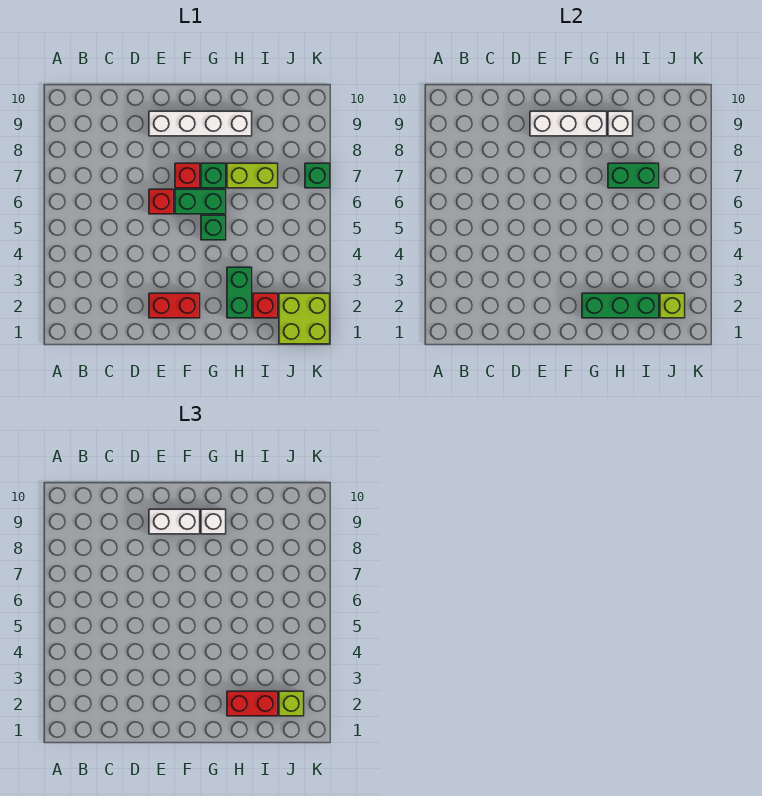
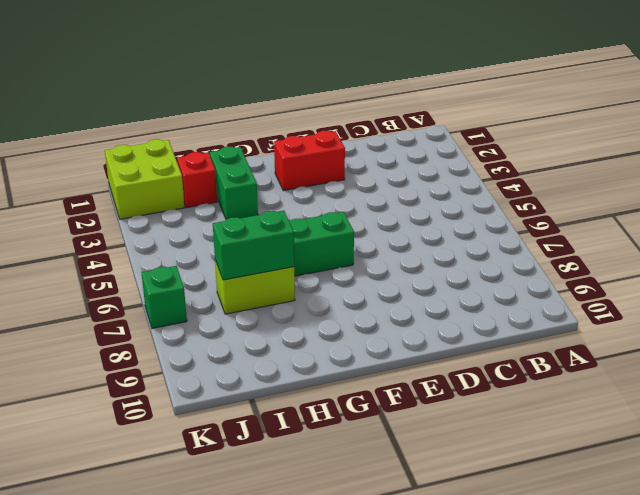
none -> red 1x1 brick [149,189,174,214]
none -> white 1x4 brick [149,111,252,136]
none -> red 1x1 brick [175,163,200,188]

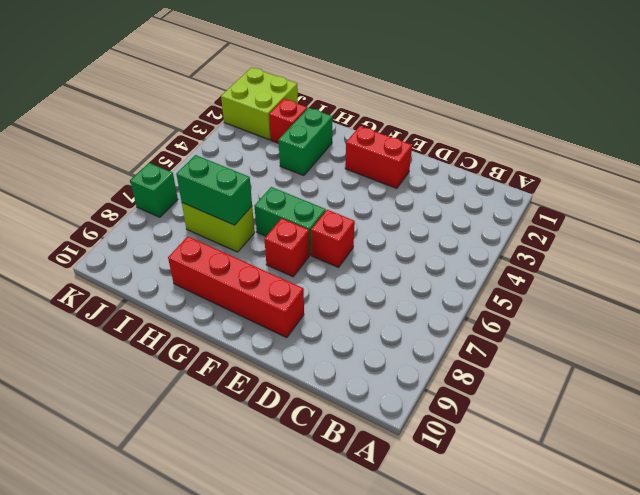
red 1x4 brick [168,237,304,338] -> white 1x4 brick [149,111,252,136]
none -> green 1x1 brick [201,215,226,240]
none -> green 1x1 brick [201,163,226,188]
none -> white 1x3 brick [530,111,607,136]

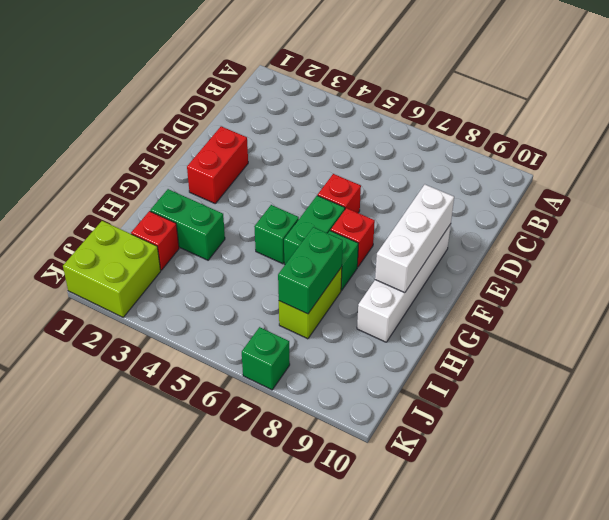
none -> green 1x3 brick [582,293,659,318]
none -> white 1x1 brick [608,111,633,136]
none -> lime 1x1 brick [660,293,685,318]

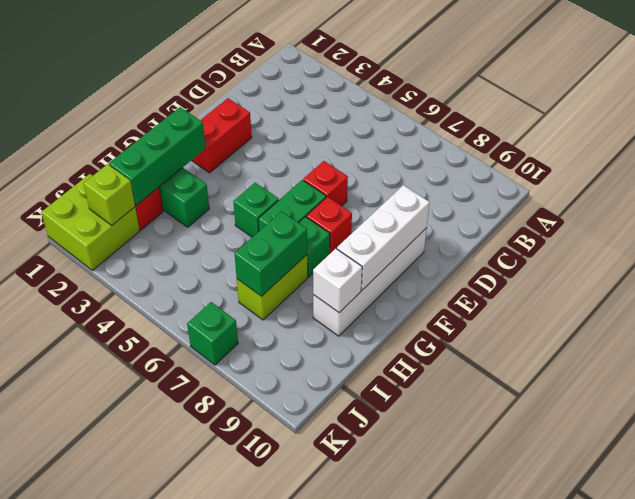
none -> white 1x2 brick [149,509,200,534]
none -> white 1x1 brick [201,509,226,534]
none -> red 1x2 brick [227,691,278,716]

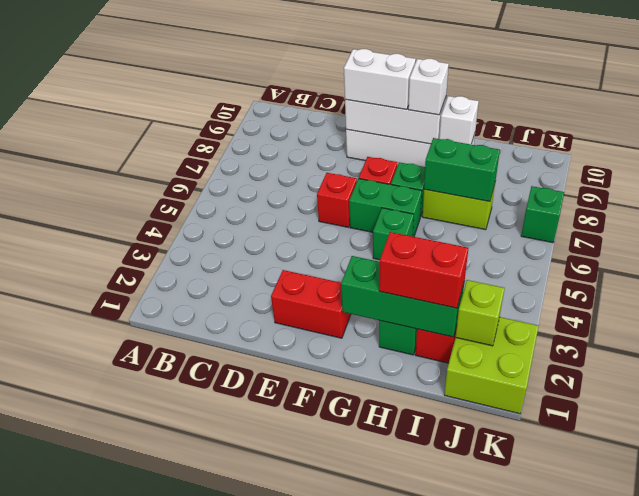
none -> lime 1x1 brick [279,691,304,716]

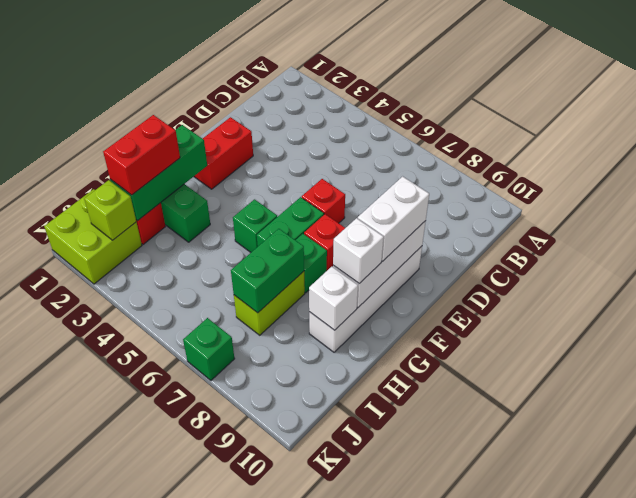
none -> lime 1x1 brick [279,691,304,716]

